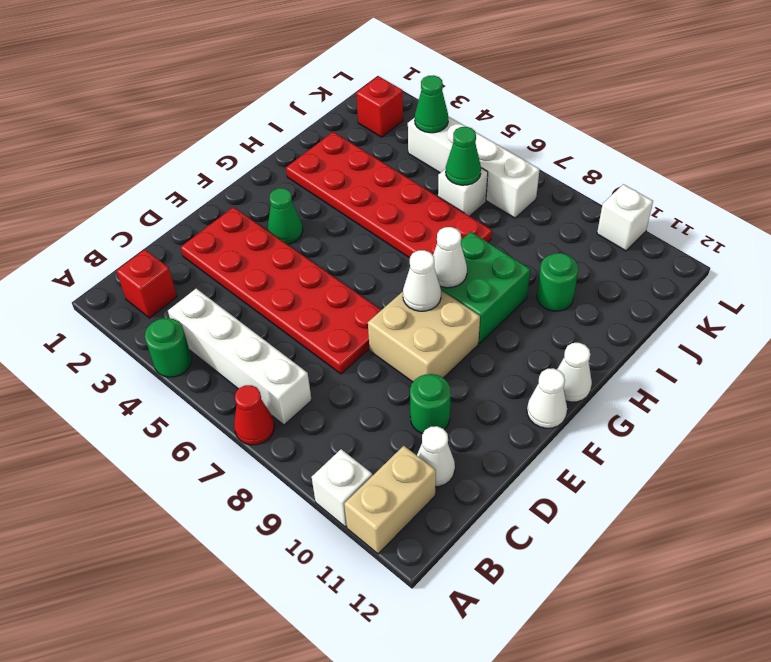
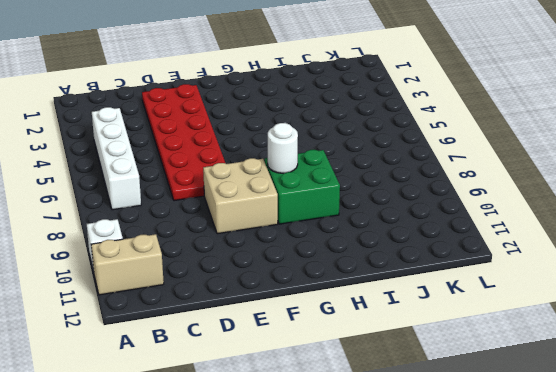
white 1x1 round brick [268,123,298,173] -> white 1x1 cone [433,227,467,288]
none -> green 1x1 round brick [145,318,192,377]
none -> red 1x1 cone [234,385,274,445]
none -> red 1x1 brick [116,250,177,318]

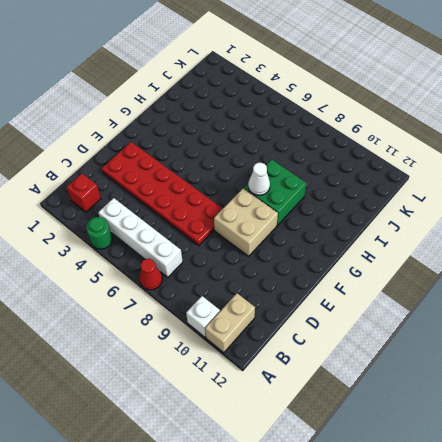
none -> white 1x1 cone [417,426,455,487]
none -> green 1x1 round brick [410,374,451,434]
none -> green 1x1 cone [268,188,303,244]

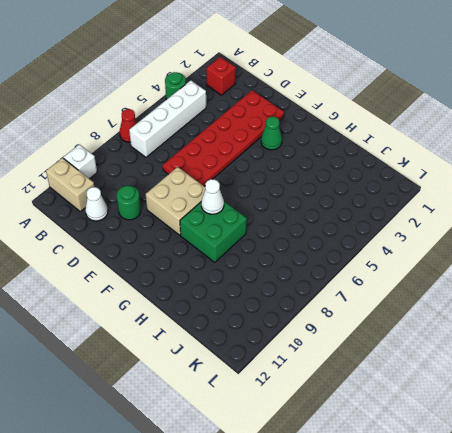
none -> white 1x1 cone [527,368,567,428]
none -> white 1x1 cone [557,343,592,402]
none -> red 2x6 plate [286,132,492,258]

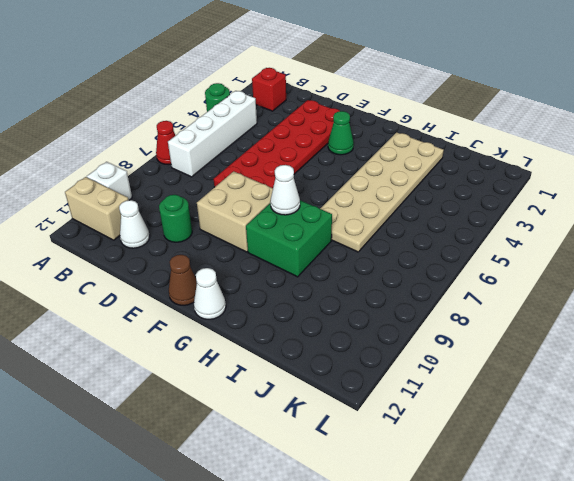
brown 1x1 cone [169,255,197,305] -> white 1x1 cone [527,368,567,428]
tan 2x6 plate [320,132,444,252] -> red 2x6 plate [286,132,492,258]
none -> green 1x1 round brick [537,253,579,311]
none -> white 1x1 brick [438,168,488,216]
none -> red 1x1 brick [356,76,403,137]

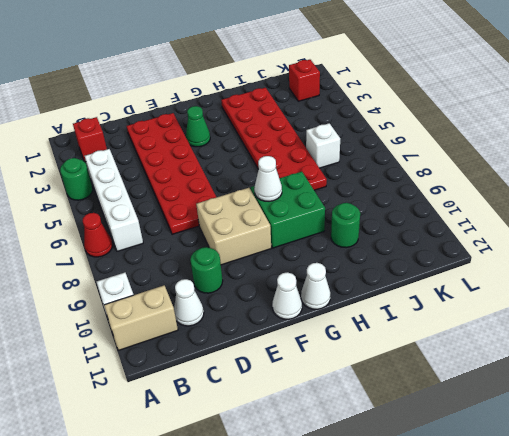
none -> white 1x4 brick [408,116,540,218]
none -> white 1x1 brick [597,184,653,251]
none -> white 1x1 cone [403,250,441,311]

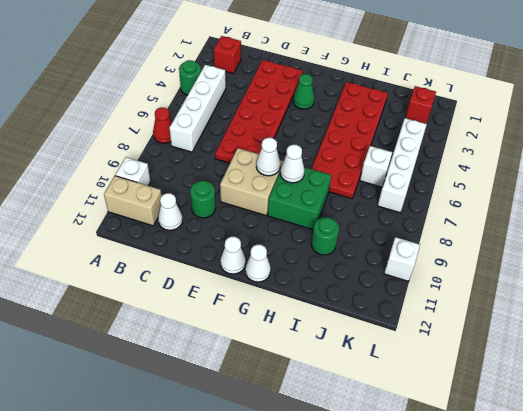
none -> green 1x1 cone [446,127,481,185]
none -> green 1x1 cone [415,75,448,133]

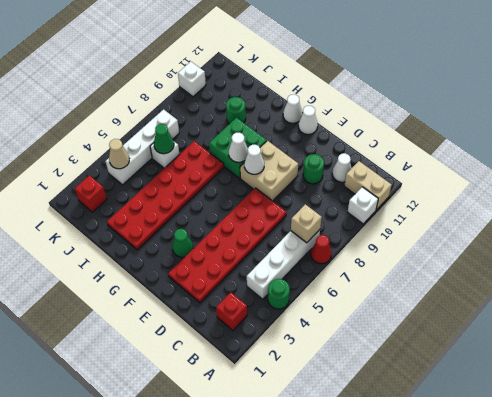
tan 1x1 brick [291,204,322,243] -> none
tan 1x1 cone [109,139,129,169] -> green 1x1 cone [415,75,448,133]

